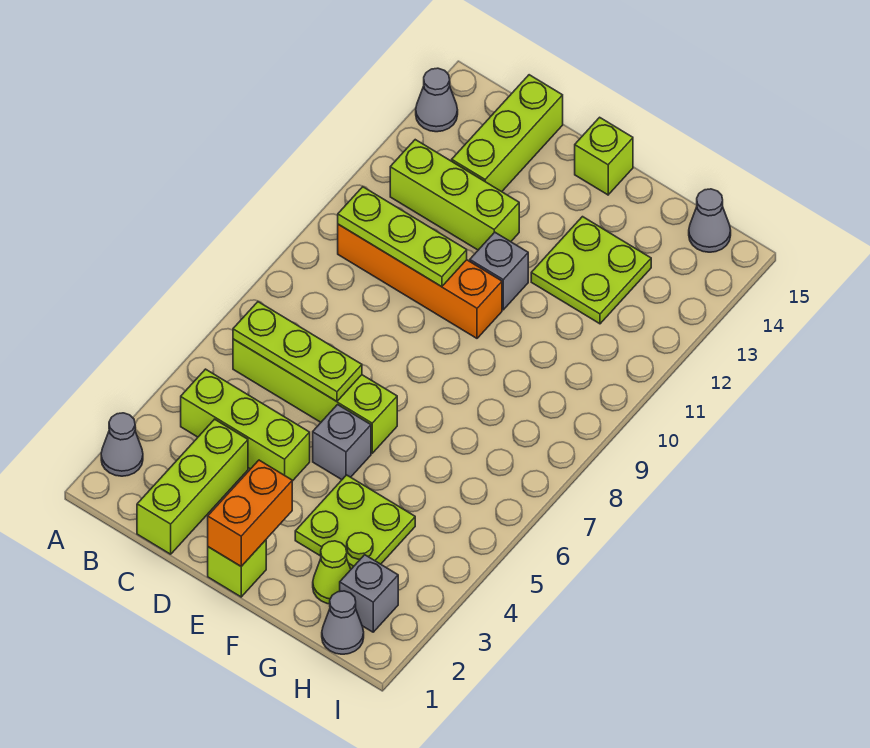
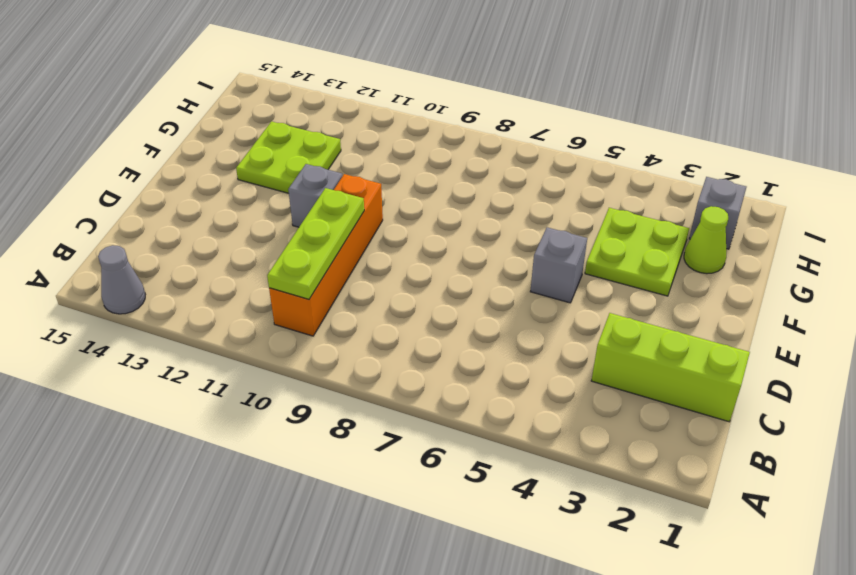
none -> grey 1x1 cone [101,413,143,476]
none -> lime 1x3 brick [181,369,310,481]
none -> lime 1x4 brick [233,339,397,453]

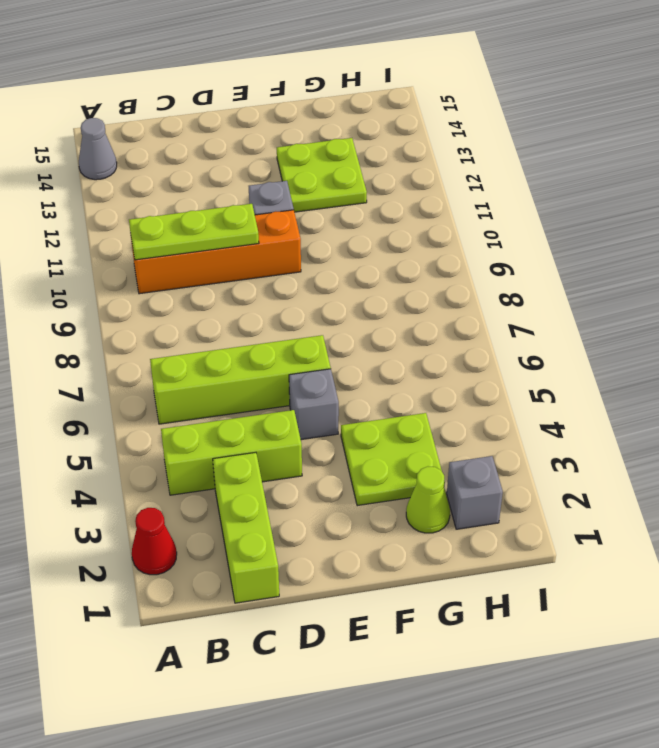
red 1x1 cone [132,508,177,575] -> grey 1x1 cone [101,413,143,476]
none -> lime 1x3 brick [390,140,519,250]
none -> lime 1x3 brick [452,75,563,192]
none -> lime 1x1 brick [208,540,266,597]

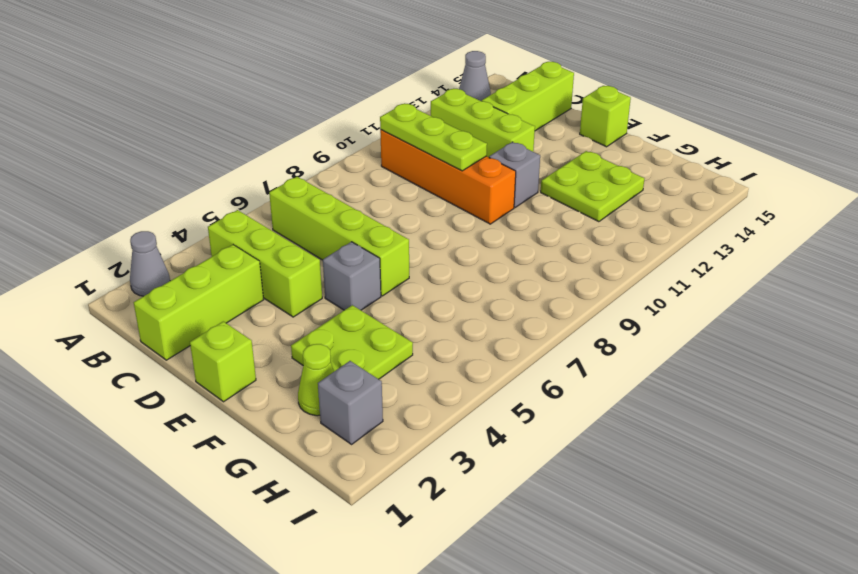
none -> grey 1x1 cone [322,591,364,654]
none -> grey 1x1 cone [689,189,731,252]
none -> lime 1x3 plate [233,302,362,401]

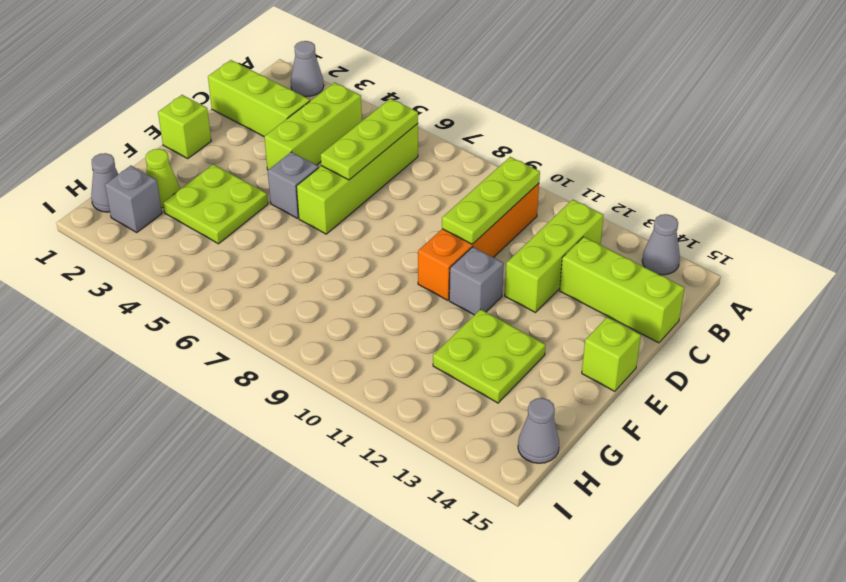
none -> orange 1x2 brick [208,460,292,566]

